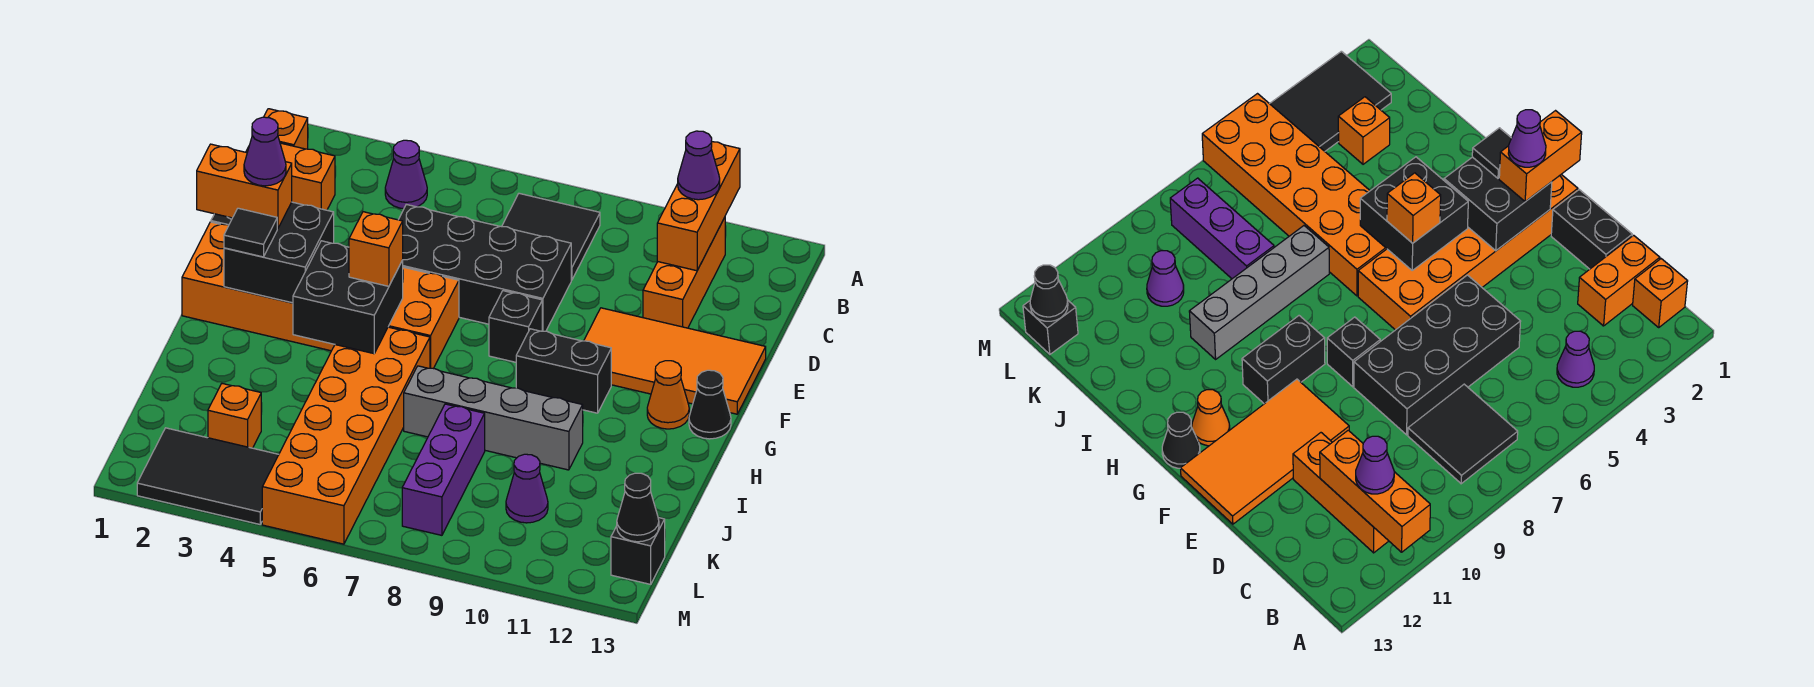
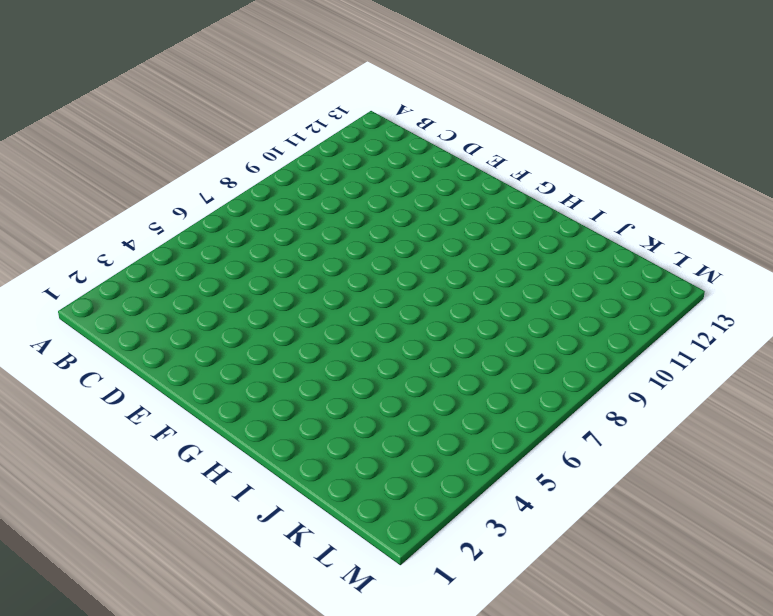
none -> orange 1x1 brick [264,109,308,149]
none -> purple 1x1 cone [385,140,427,209]
none -> black 2x2 tile [502,193,600,280]

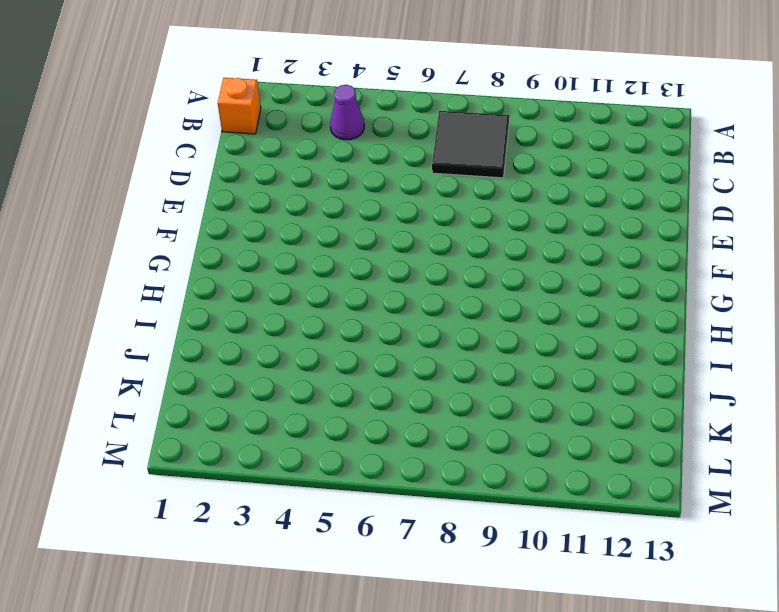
none -> orange 1x3 brick [643,217,725,328]
none -> orange 1x2 brick [246,143,335,210]
none -> black 1x2 brick [1551,190,1632,269]

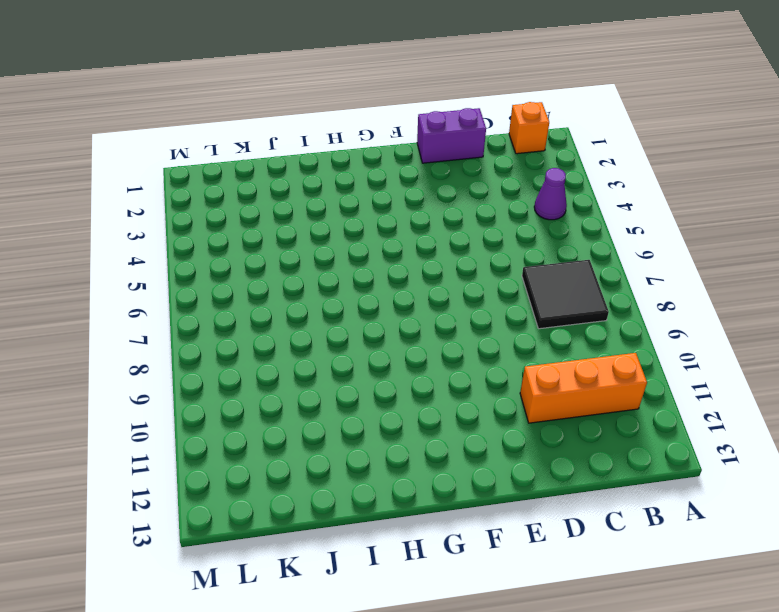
purple 1x2 brick [417,108,486,163] -> black 1x2 brick [1551,190,1632,269]
none -> orange 1x2 brick [246,143,335,210]
none -> black 2x4 brick [399,204,571,331]
none -> orange 2x4 tile [584,308,766,414]

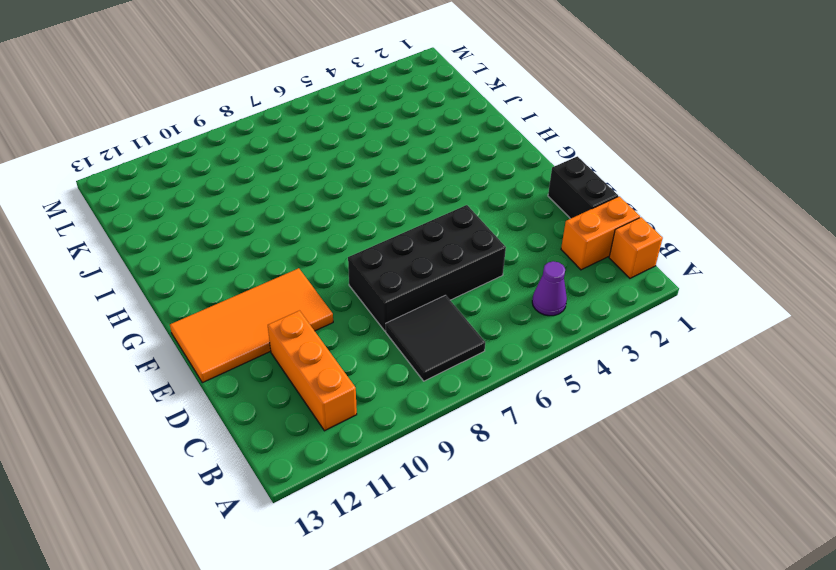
none -> orange 2x6 brick [182,222,459,368]
none -> black 1x1 brick [489,291,542,362]
none -> black 1x2 brick [516,329,611,413]

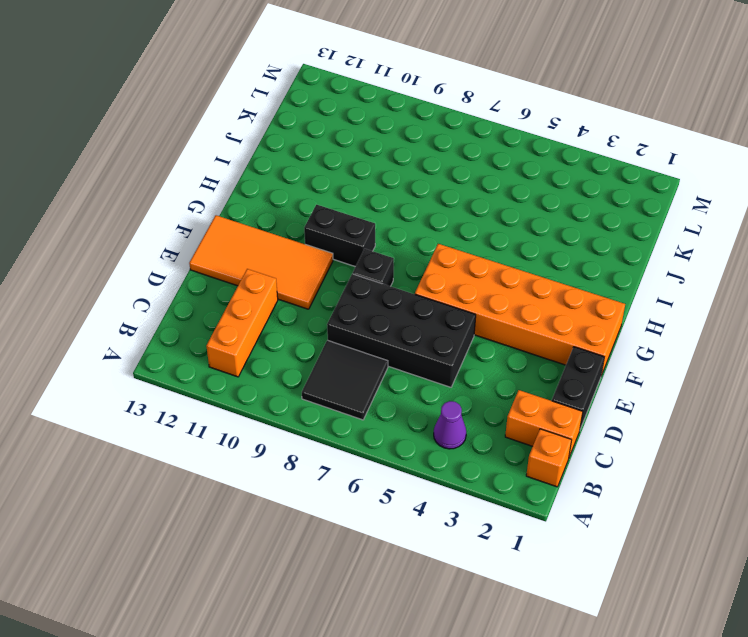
none -> orange 1x1 cone [647,361,689,429]
none -> black 1x1 cone [689,370,731,439]
none -> orange 2x6 brick [262,327,430,544]

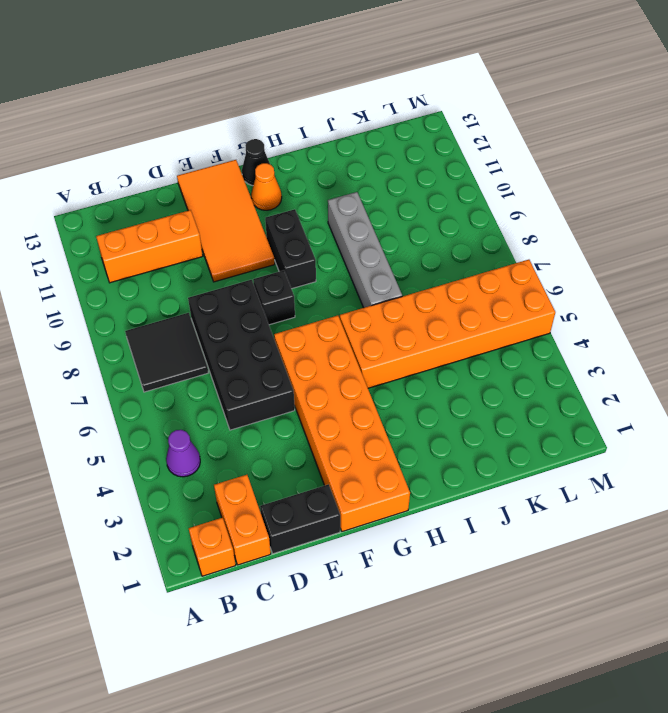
none -> purple 1x3 brick [402,404,485,535]
none -> orange 1x1 brick [208,384,261,448]
none -> purple 1x1 cone [506,454,548,523]

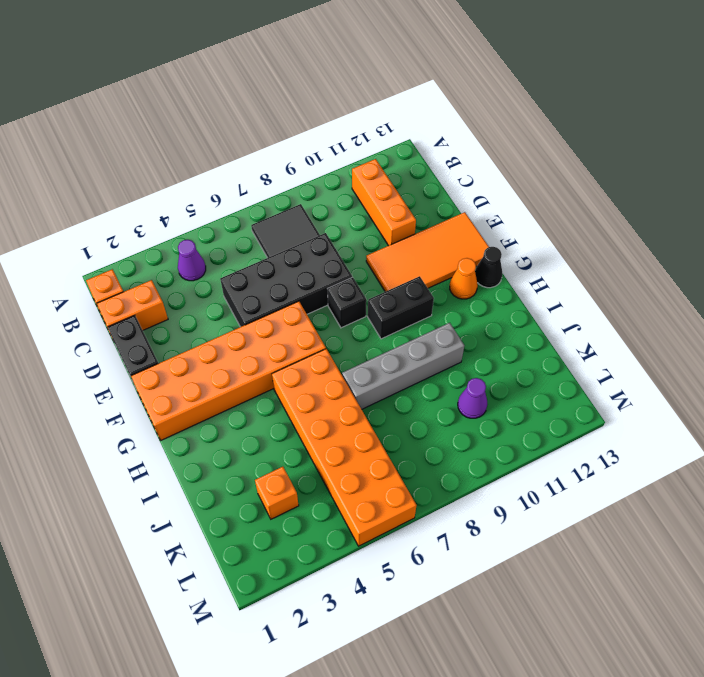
none -> purple 1x3 brick [402,404,485,535]
none -> black 2x3 tile [137,428,279,524]
none -> black 1x1 brick [611,518,665,584]

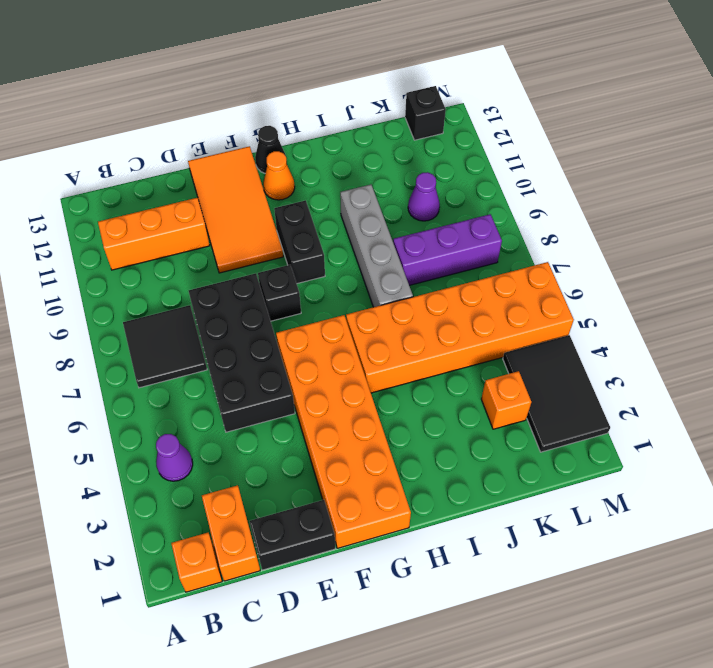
none -> orange 1x3 brick [657,142,740,271]
none -> black 2x2 brick [224,202,334,303]
none -> black 2x2 brick [293,241,403,354]

